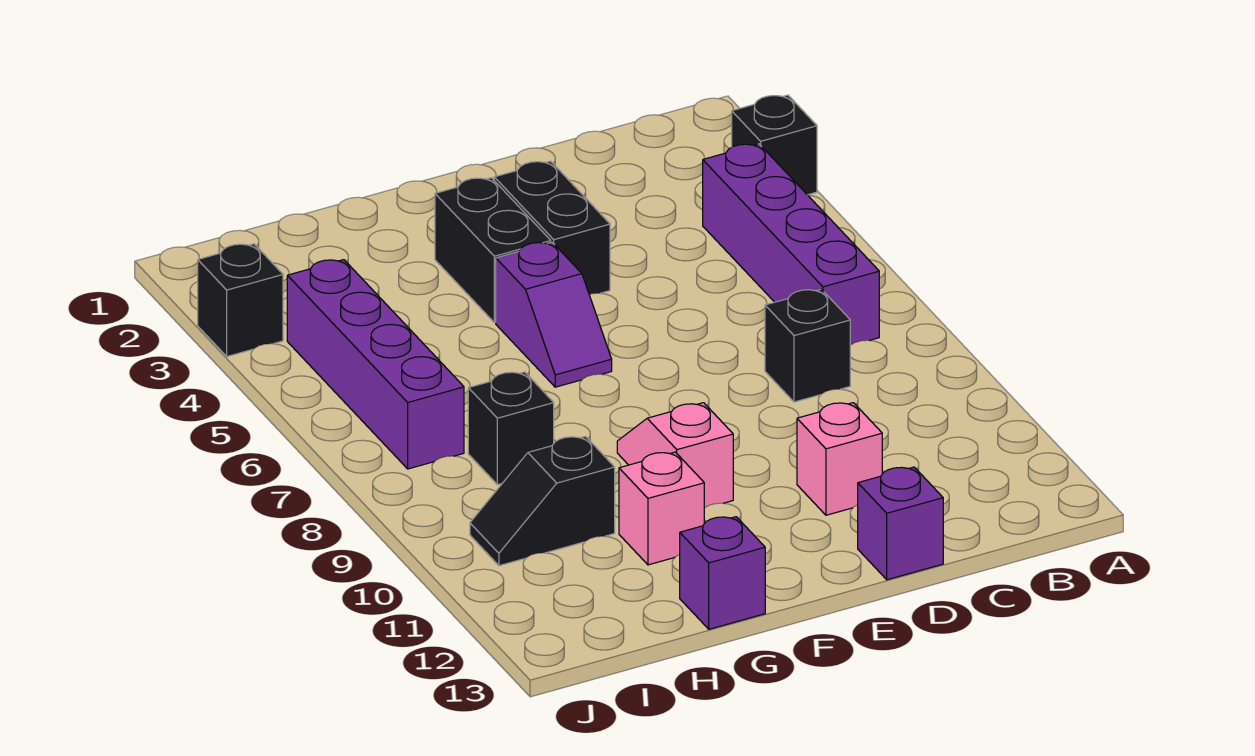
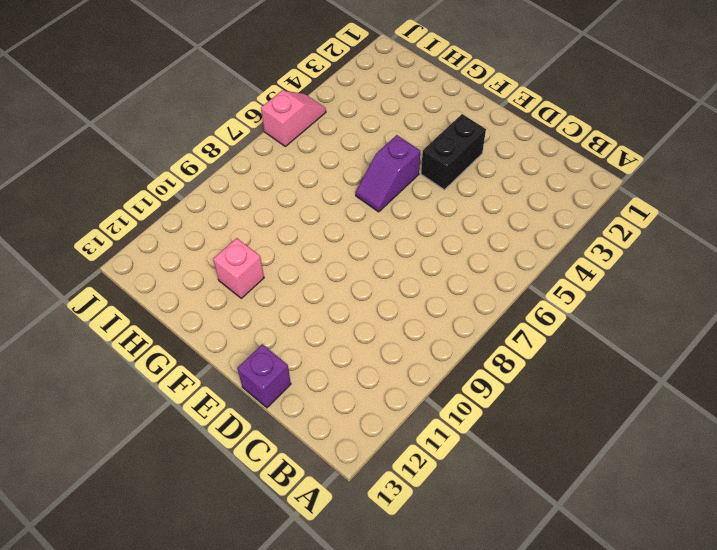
pink 1x2 slope [261,90,326,146] -> pink 1x2 slope moved to [617,403,733,508]
none -> black 1x1 brick [732,95,817,195]
none -> purple 1x4 brick [703,144,879,345]
none -> black 1x1 brick [765,289,850,402]

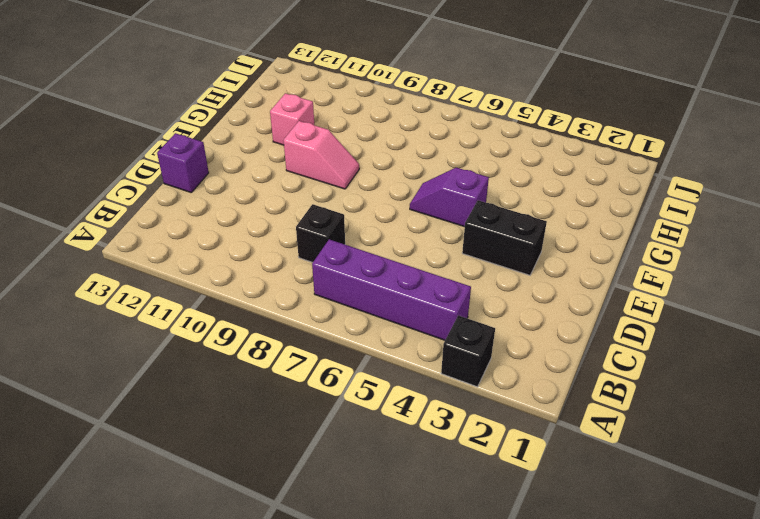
none -> pink 1x1 brick [797,403,882,515]
none -> black 1x2 brick [435,178,551,323]
none -> purple 1x1 brick [680,517,765,629]

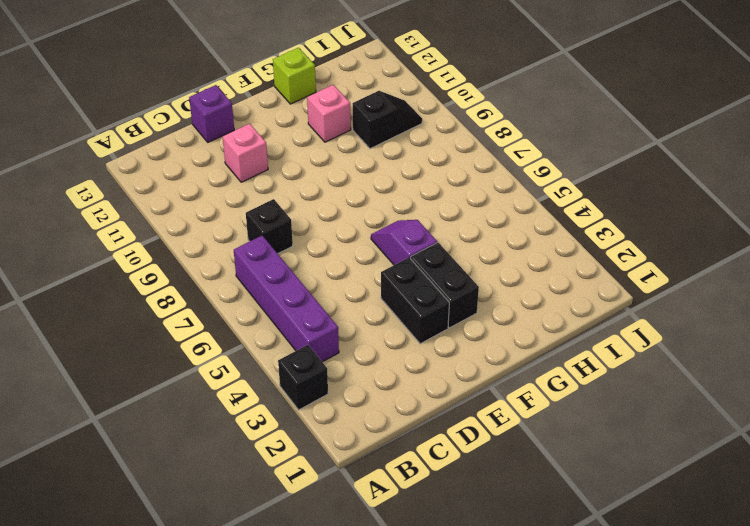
lime 1x1 brick [273,48,316,104] -> purple 1x1 brick [680,517,765,629]
none -> pink 1x2 slope [617,403,733,508]
none -> black 1x1 brick [468,372,554,485]
none -> purple 1x4 brick [287,260,464,469]

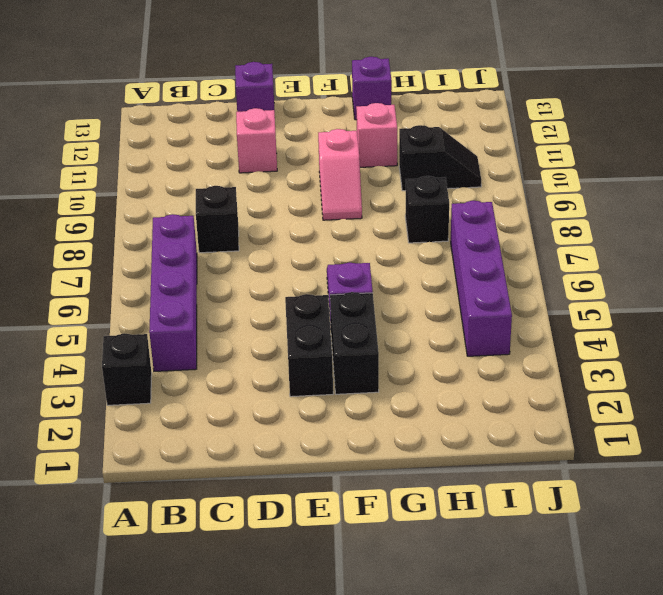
none -> black 1x1 brick [198,244,283,356]

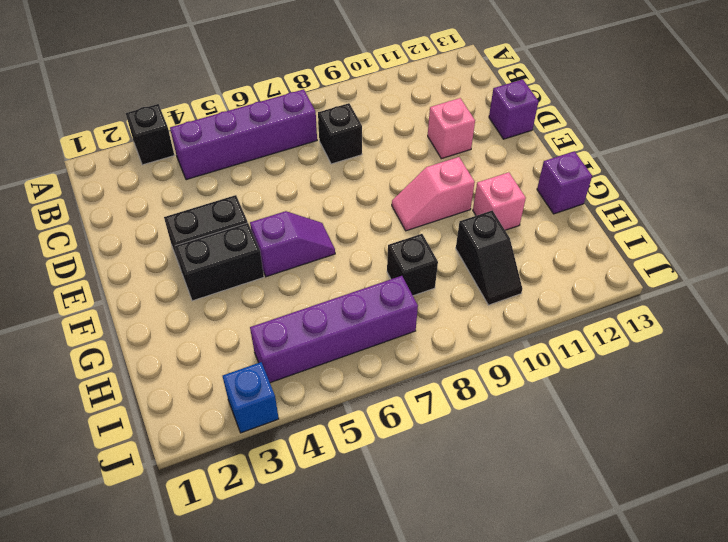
blue 1x1 brick [222,362,279,433] -> black 1x1 brick [198,244,283,356]

